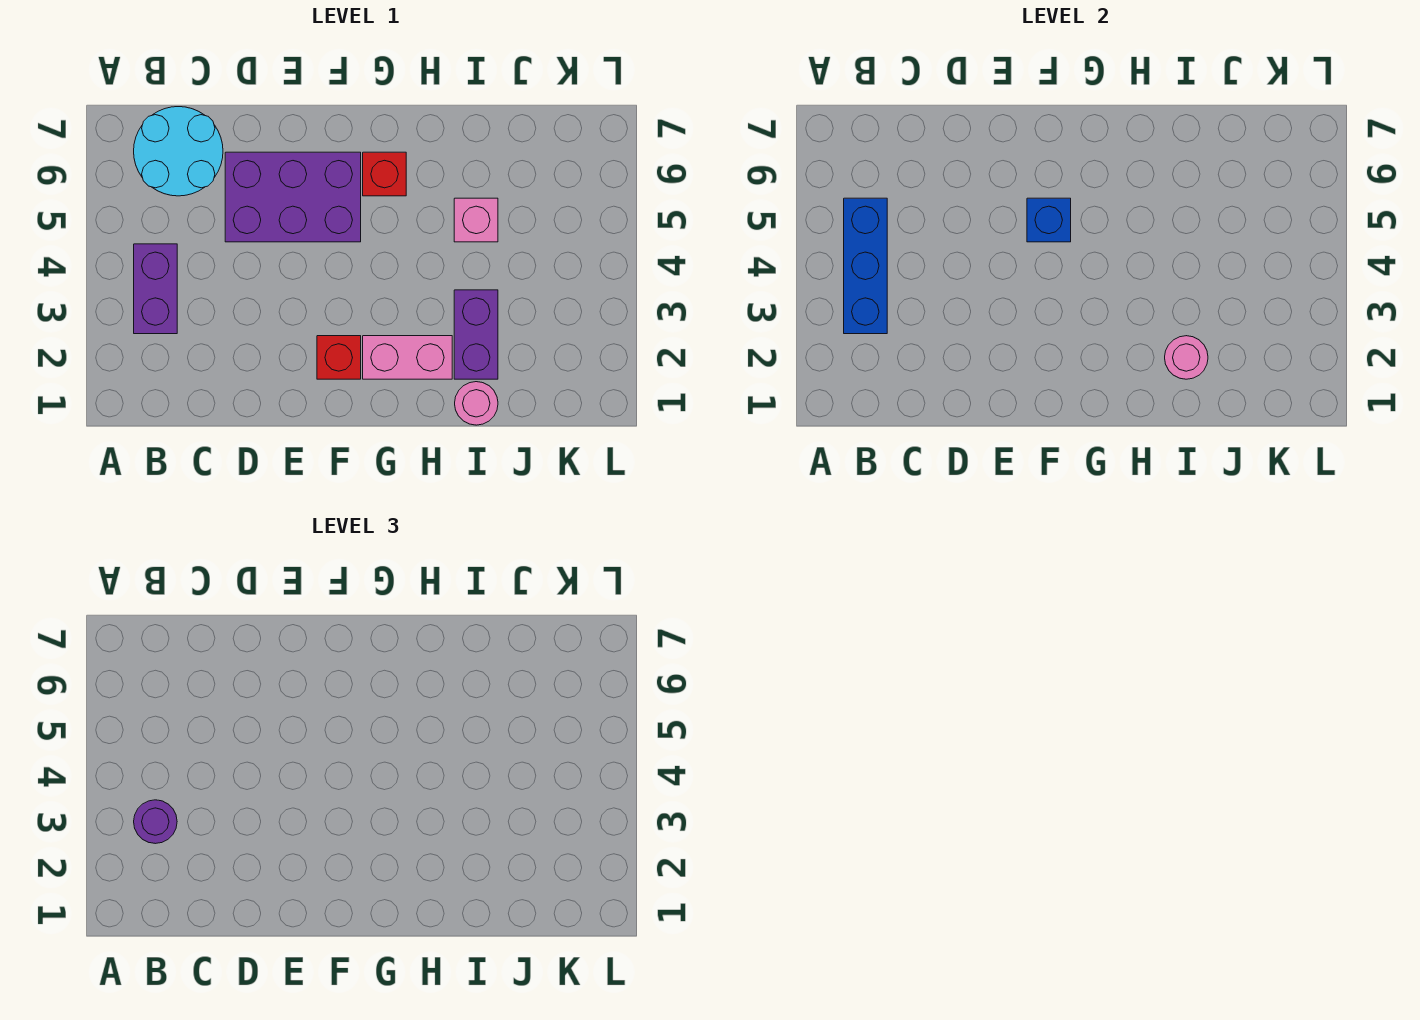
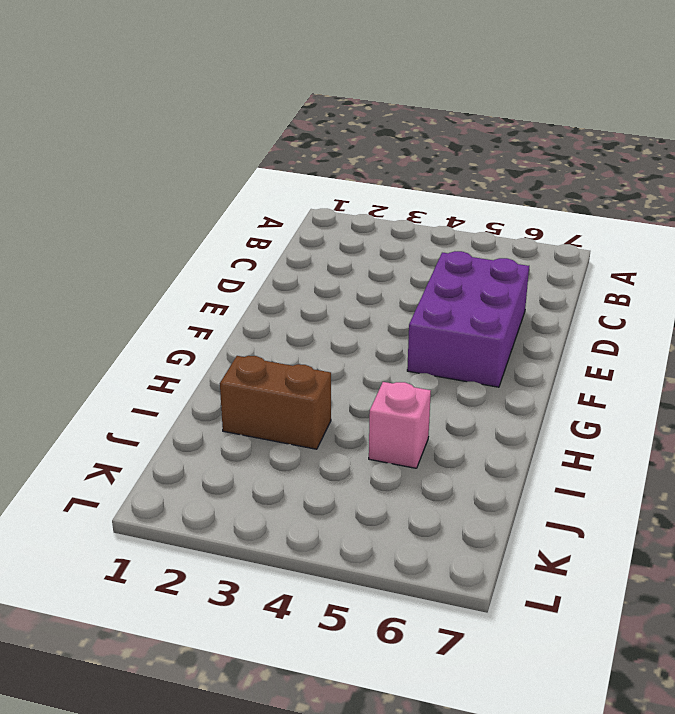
brown 1x2 brick [220,356,331,449] -> purple 1x2 brick [454,290,498,379]
none -> purple 1x2 brick [134,244,177,334]
none -> cyan 2x2 round brick [134,107,223,196]
none -> red 1x1 brick [317,336,361,379]

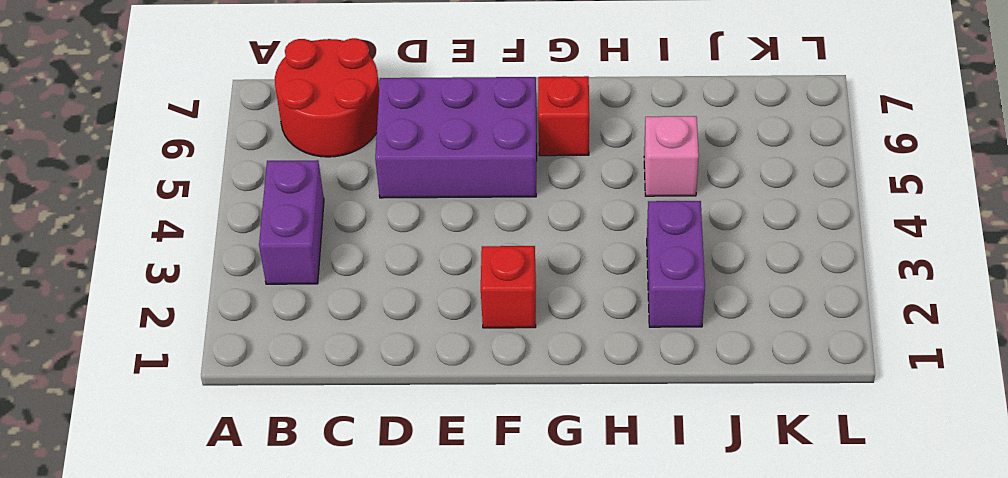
red 2x2 round brick [275,38,379,157] -> cyan 2x2 round brick [134,107,223,196]
none -> pink 1x2 brick [363,336,452,379]
none -> pink 1x1 round brick [455,382,498,425]
none -> blue 1x3 brick [844,198,887,334]

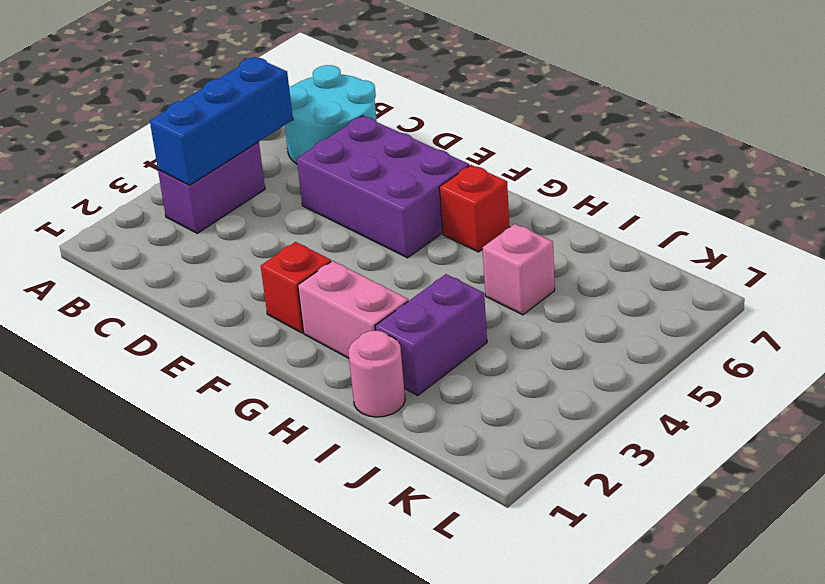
none -> blue 1x1 brick [1027,198,1071,242]
none -> pink 1x1 round brick [1165,336,1208,379]
none -> purple 1x1 round brick [134,800,177,844]

